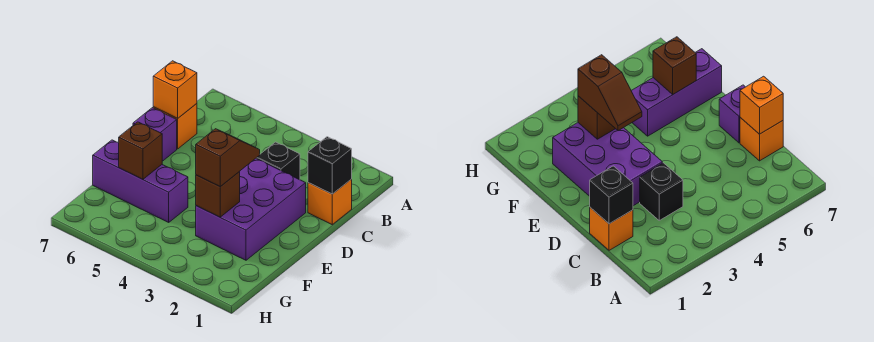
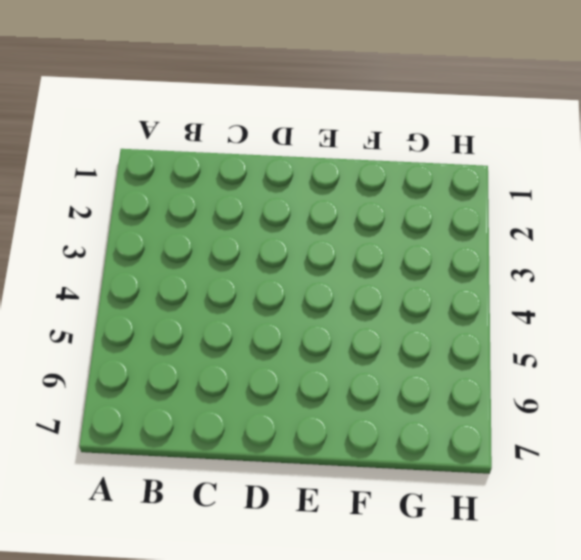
none -> orange 1x1 brick [308,179,352,224]
none -> black 1x1 brick [256,142,300,180]

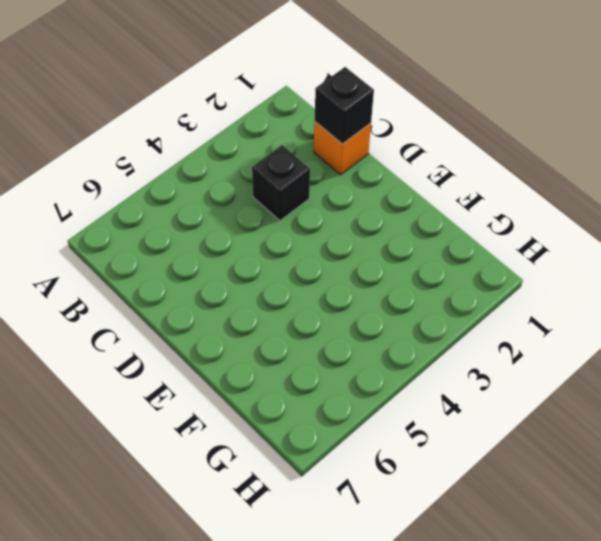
none -> orange 1x1 brick [153,104,197,149]
none -> purple 2x3 brick [196,159,306,260]

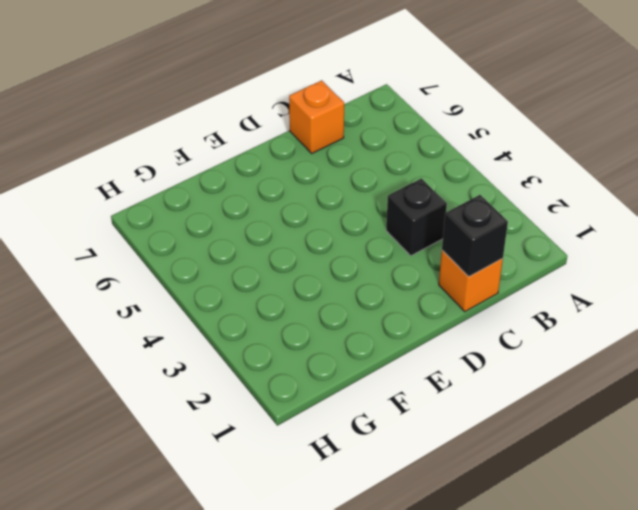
none -> purple 2x3 brick [196,159,306,260]
none -> purple 1x1 brick [133,108,177,161]

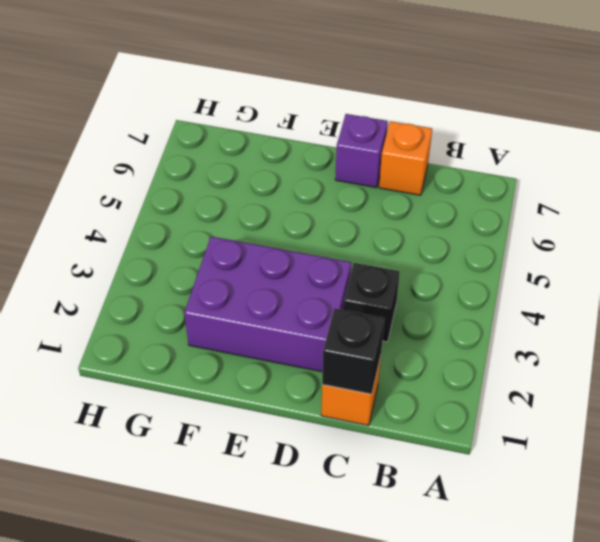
none -> purple 1x3 brick [93,140,188,222]
none -> orange 1x1 brick [153,61,197,118]

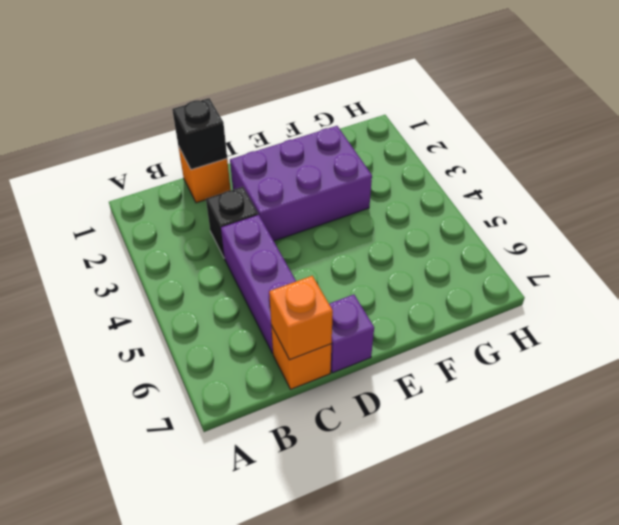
purple 1x3 brick [221,215,296,354] -> purple 1x3 brick moved to [93,140,188,222]
none -> brown 1x1 brick [196,172,240,217]
none -> brown 1x1 brick [119,122,162,179]

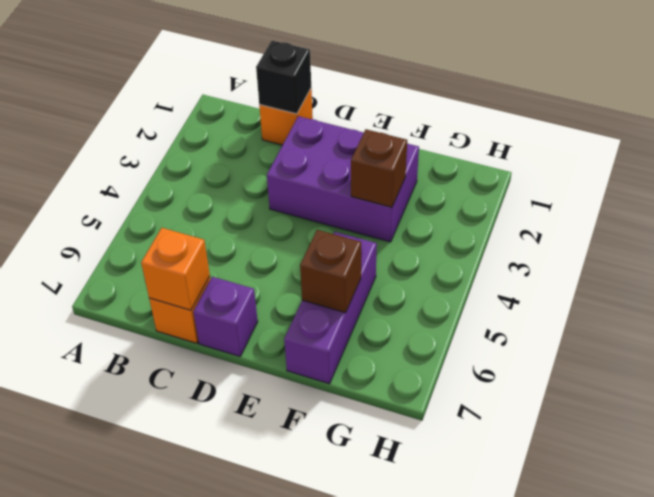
none -> black 1x1 brick [256,142,300,180]
none -> brown 1x2 slope [196,129,260,187]

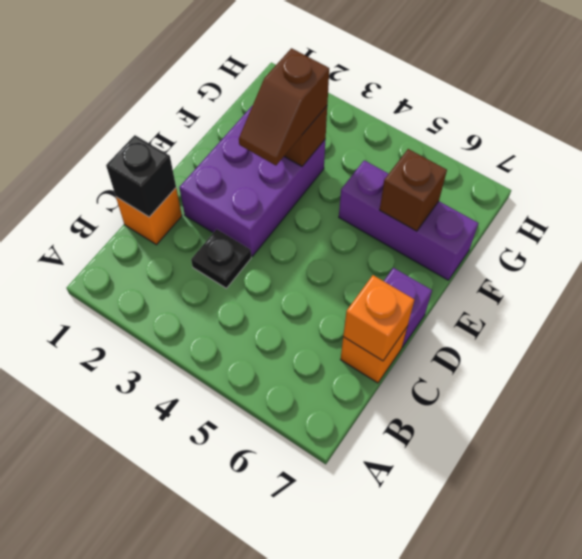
black 1x1 plate [191,229,251,288] -> black 1x1 brick [256,142,300,180]

